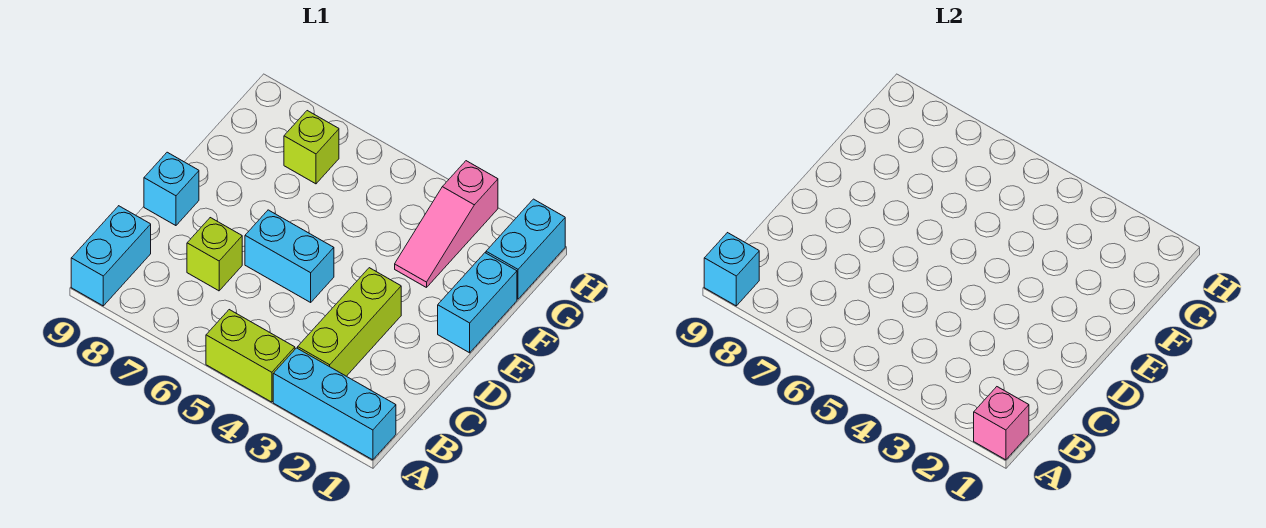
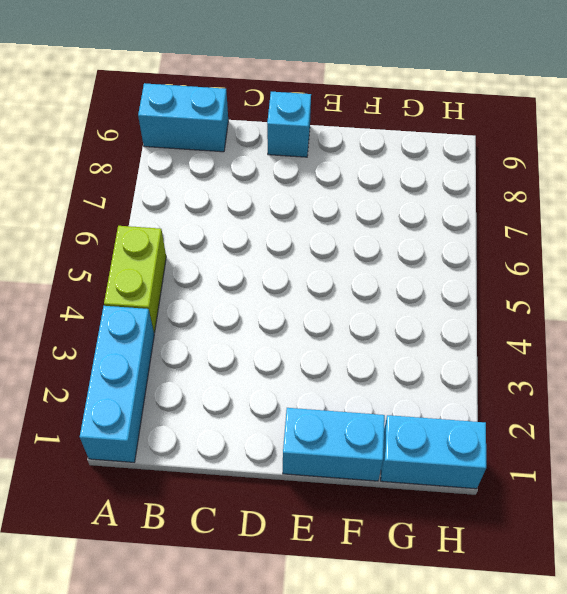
none -> lime 1x3 brick [298,268,401,376]
none -> lime 1x1 brick [187,218,242,291]
none -> cyan 1x2 brick [245,210,334,302]

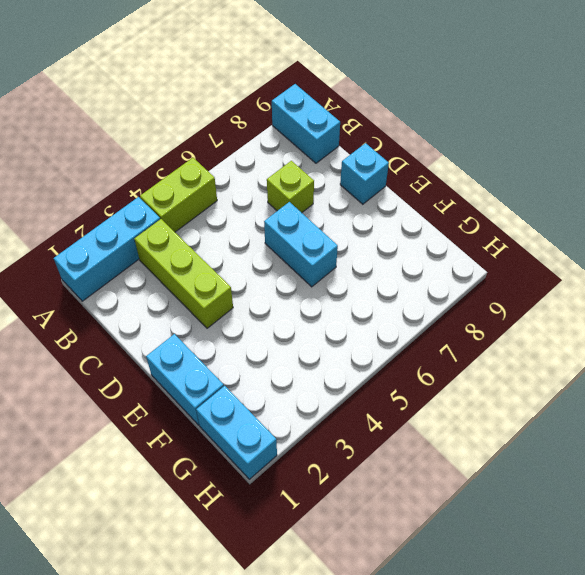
cyan 1x2 brick [264,202,338,287] -> cyan 1x2 brick turned to [245,210,334,302]
none -> pink 1x3 slope [395,161,498,288]
none -> lime 1x1 brick [284,111,339,184]
none -> pink 1x1 brick [974,387,1029,460]

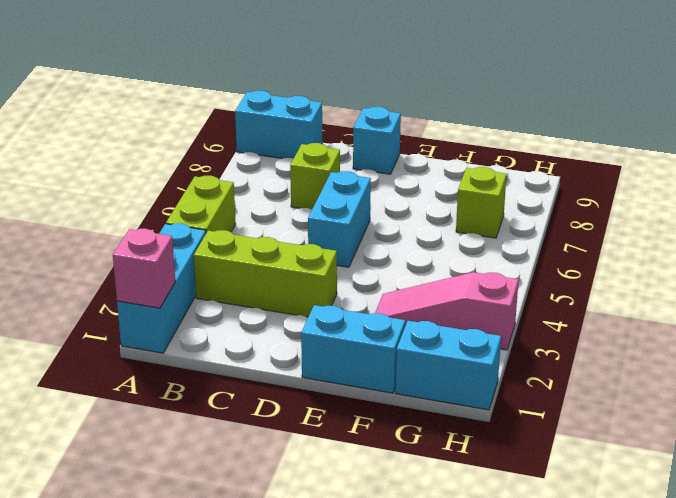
none -> cyan 1x1 brick [704,233,759,306]

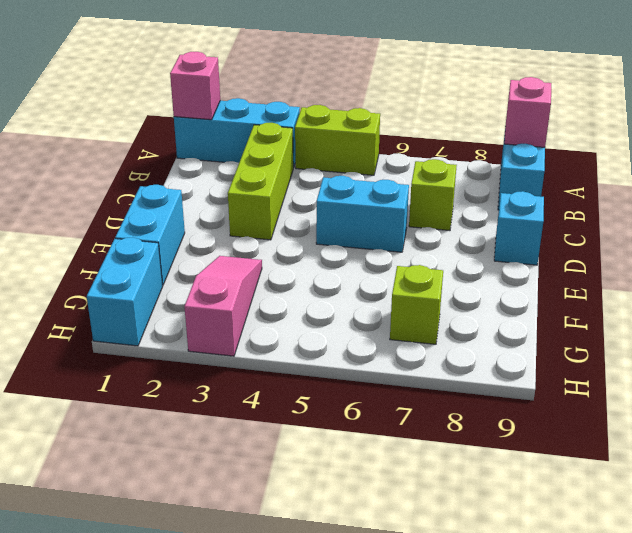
pink 1x1 brick [504,77,551,147] -> cyan 1x1 brick [704,233,759,306]

